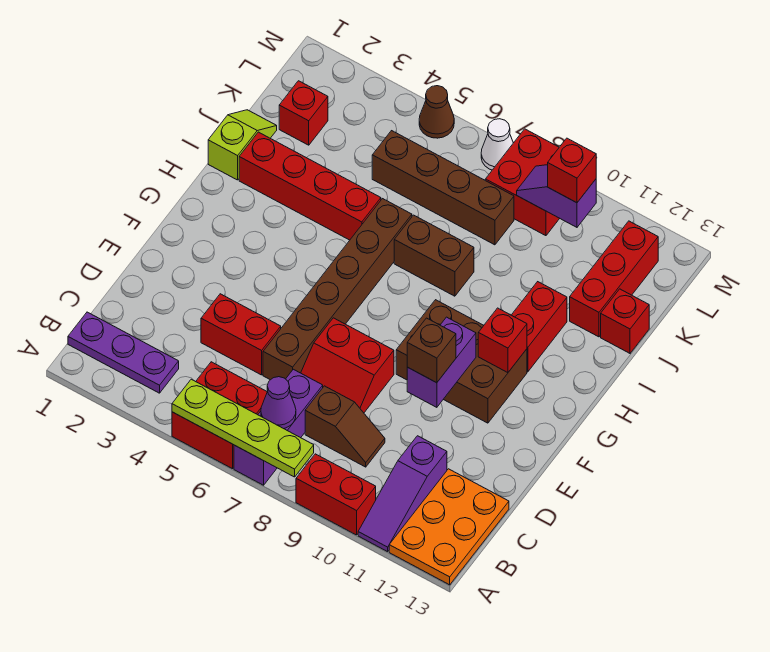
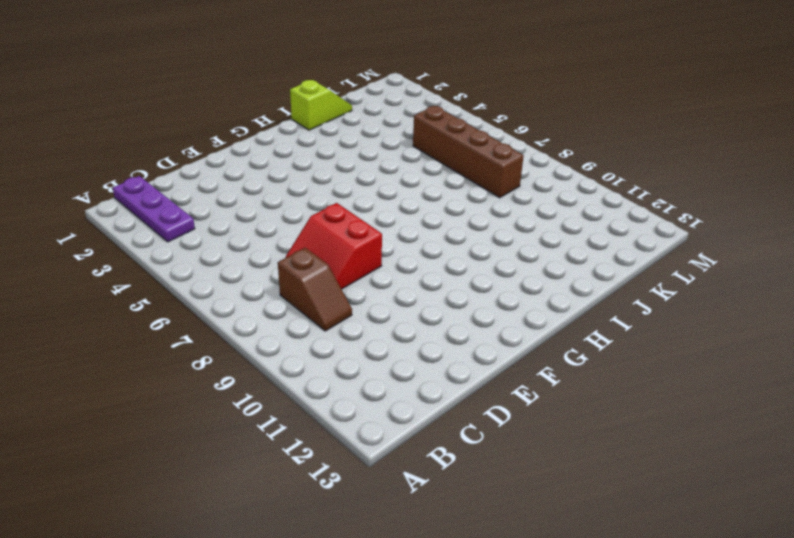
none -> red 2x2 brick [172,362,267,469]
none -> purple 1x3 brick [234,369,323,485]
none -> red 1x2 brick [296,454,376,535]

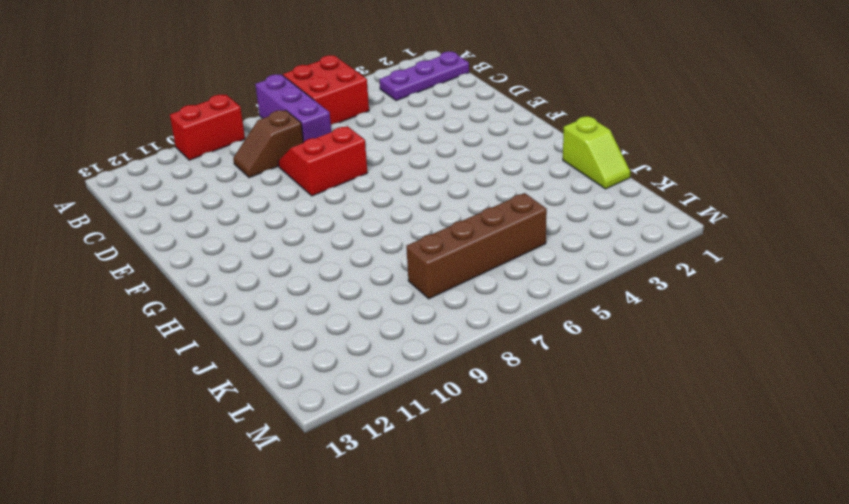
none -> purple 1x3 slope [358,436,447,552]
none -> orange 2x3 plate [389,469,509,585]
none -> red 1x2 brick [201,294,281,375]

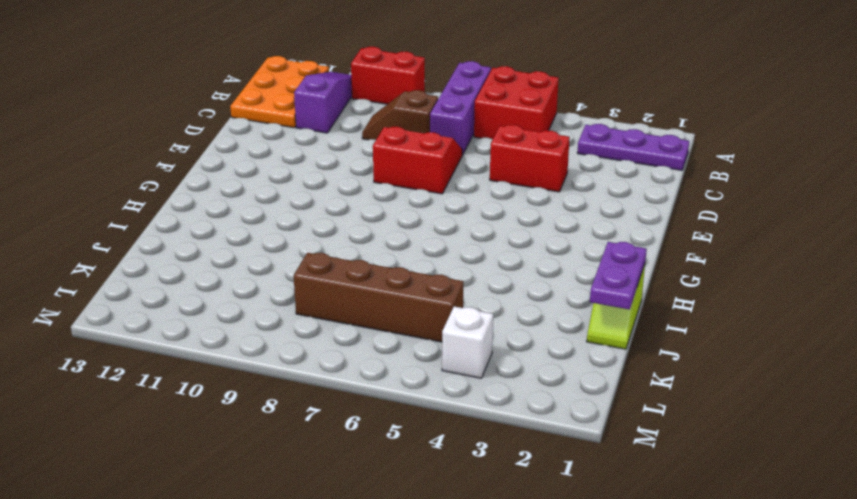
purple 1x2 plate [590,242,647,310] -> none
white 1x1 brick [442,306,493,378] -> none
none -> brown 1x6 brick [263,199,412,380]
none -> brown 2x3 brick [396,300,527,423]
none -> red 1x2 brick [512,282,567,372]

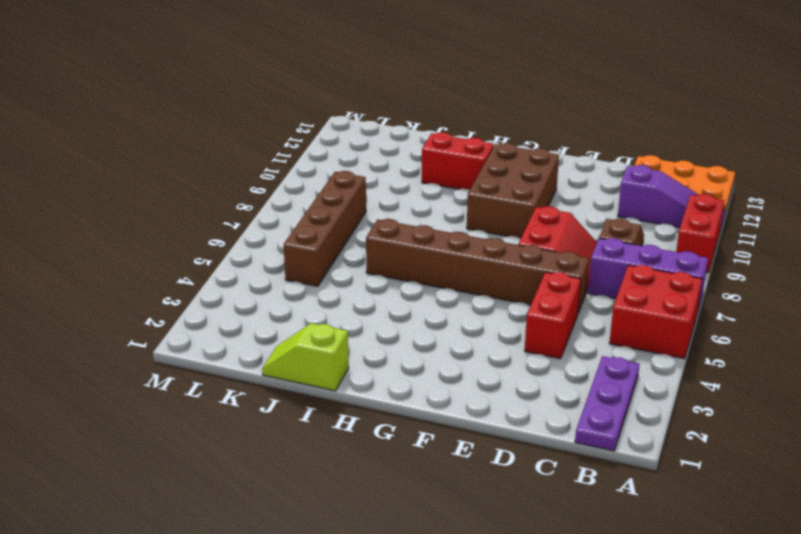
none -> red 1x4 brick [239,132,381,240]
none -> brown 1x2 brick [394,215,474,296]
none -> red 1x3 brick [570,221,658,337]

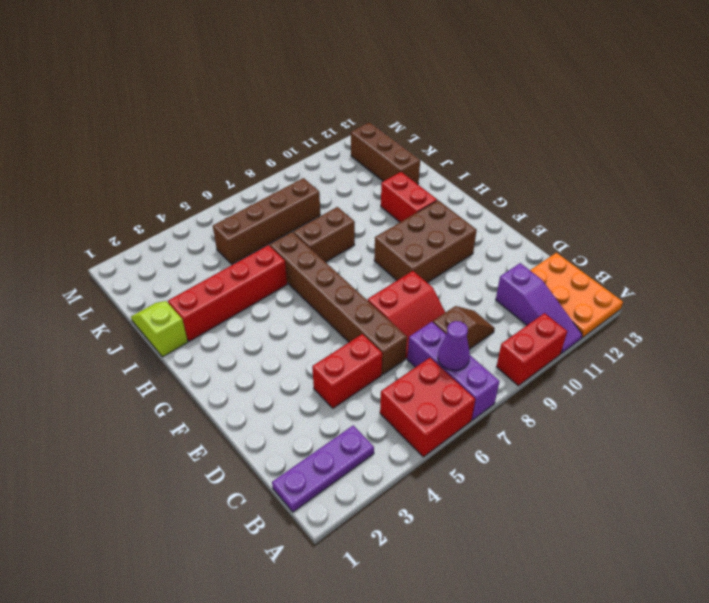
brown 1x3 brick [351,122,420,184] -> red 1x3 brick [570,221,658,337]
none -> red 1x1 brick [601,289,649,353]
none -> red 1x1 brick [279,81,328,145]
none -> red 2x2 brick [485,129,560,236]

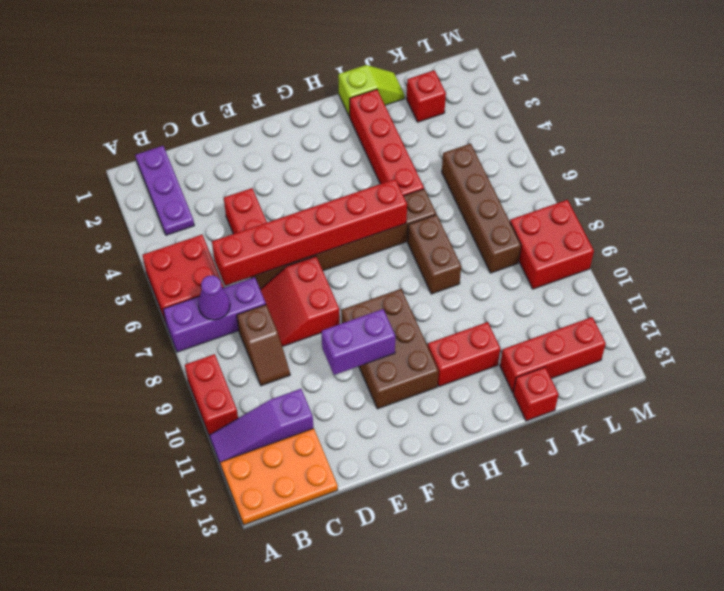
red 1x6 brick [212,179,407,286] -> none
none -> brown 1x1 cone [419,86,454,138]
none -> white 1x1 cone [481,119,513,170]
none -> lime 1x4 plate [172,379,314,477]

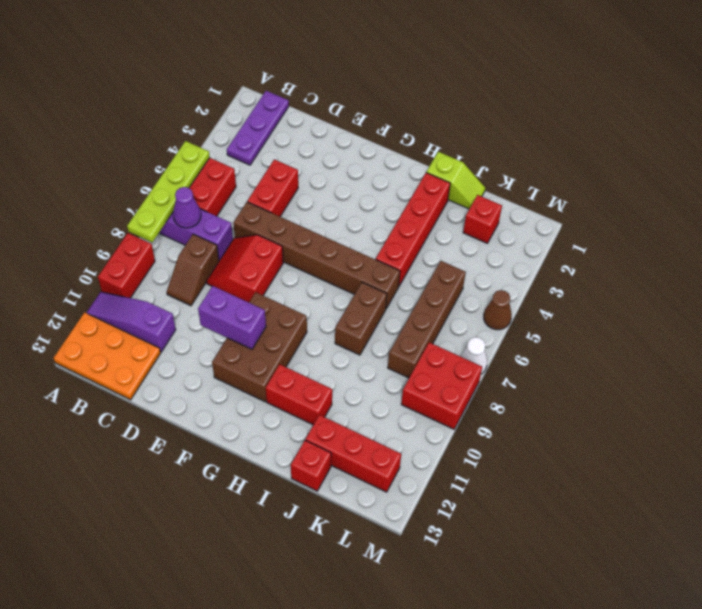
none -> red 1x1 brick [478,308,527,373]
none -> purple 1x2 slope [517,165,596,227]
none -> brown 1x1 brick [407,318,456,383]

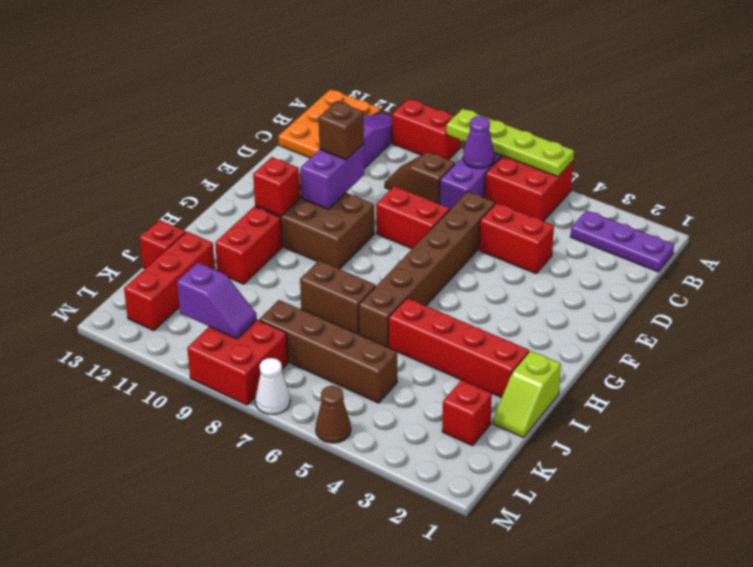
none -> red 1x1 brick [548,138,596,203]

